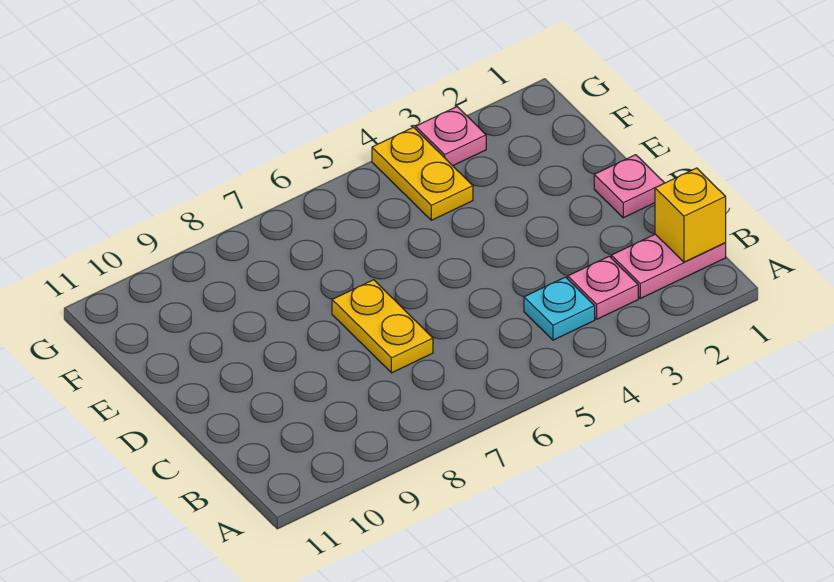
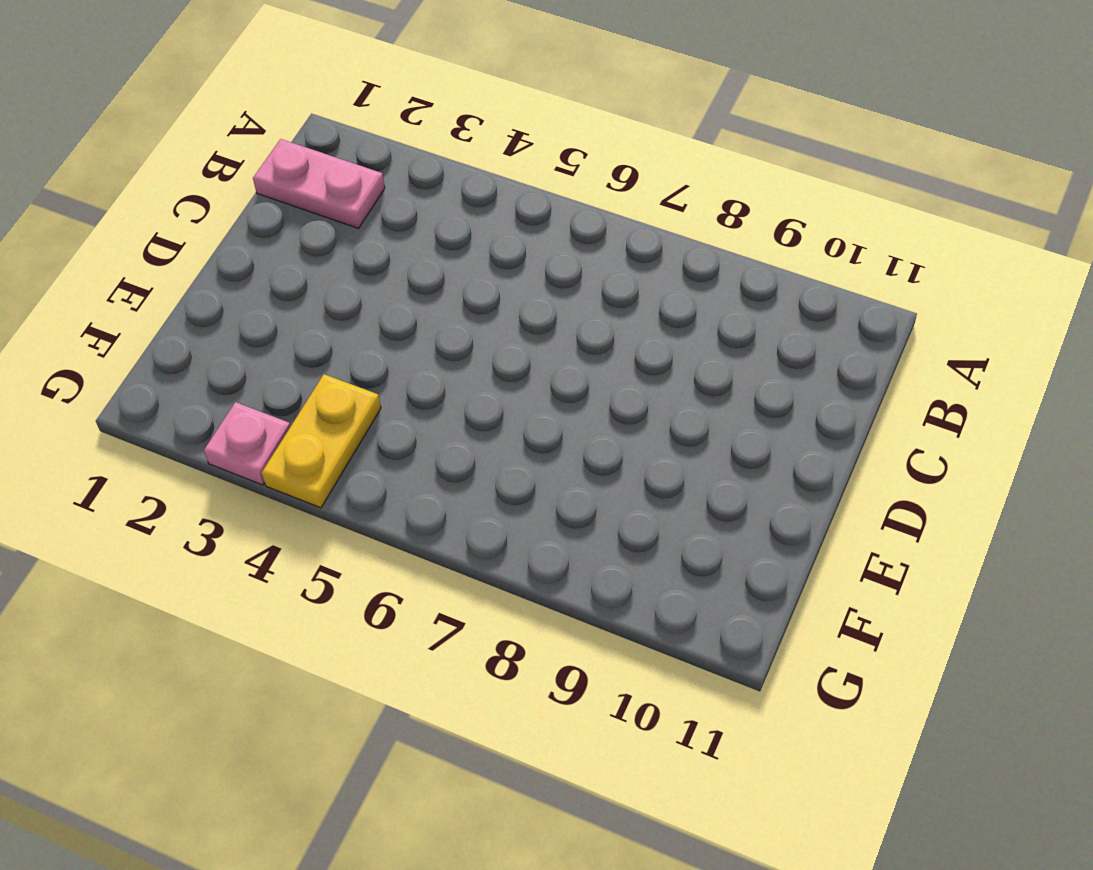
none -> pink 1x1 plate [568,256,638,319]
none -> cyan 1x1 plate [524,277,595,340]

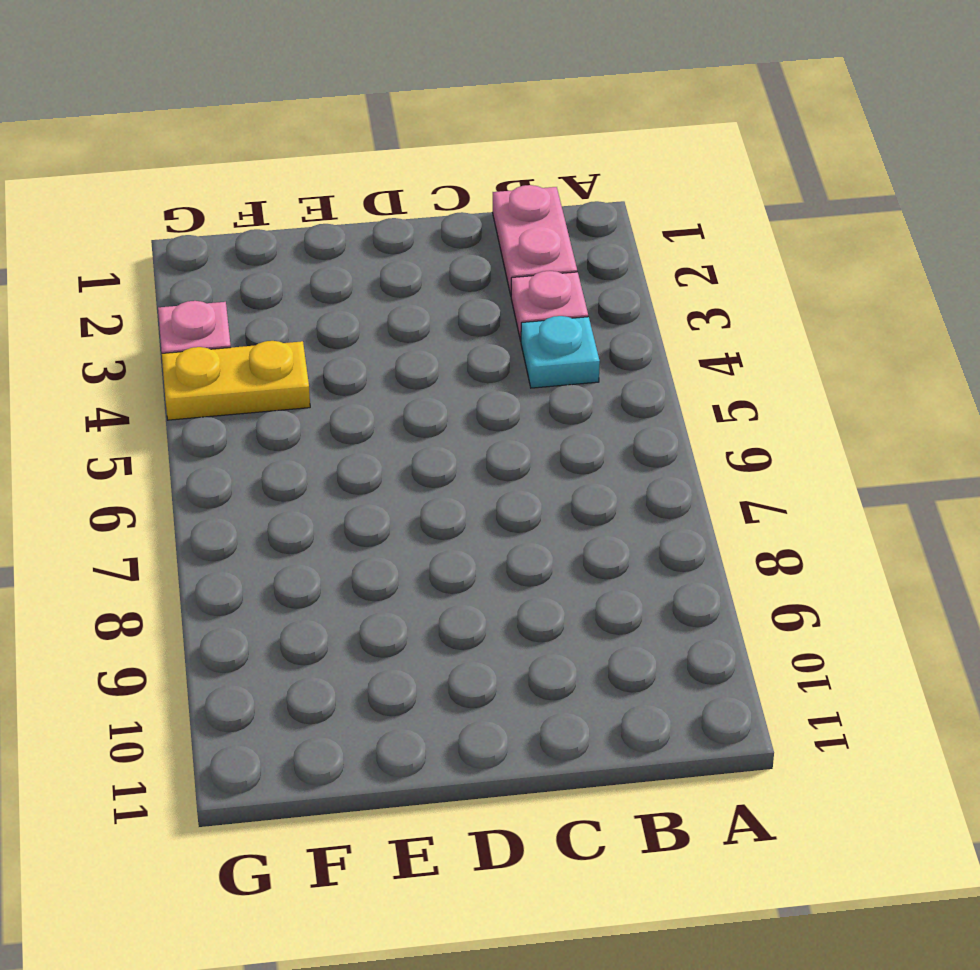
none -> yellow 1x2 plate [332,280,433,373]
none -> pink 1x1 plate [594,155,664,218]

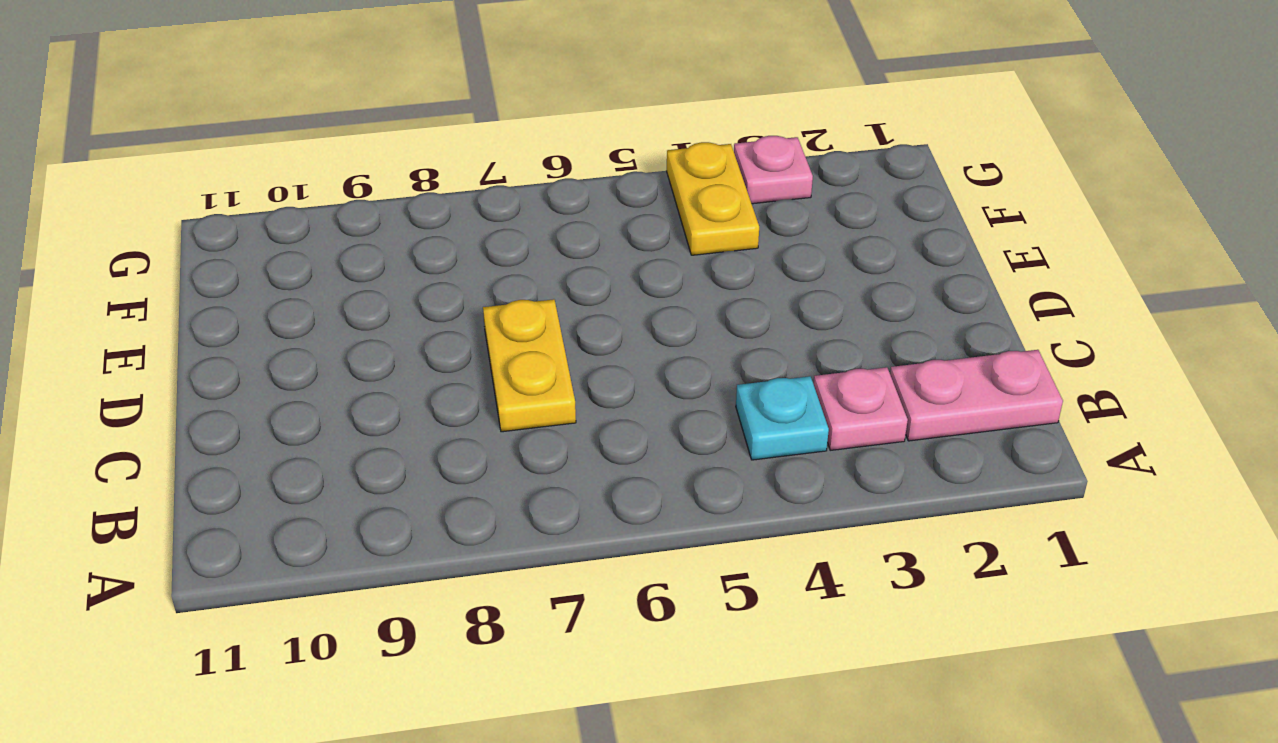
none -> pink 1x1 plate [594,155,664,218]
none -> yellow 1x1 brick [655,168,726,262]

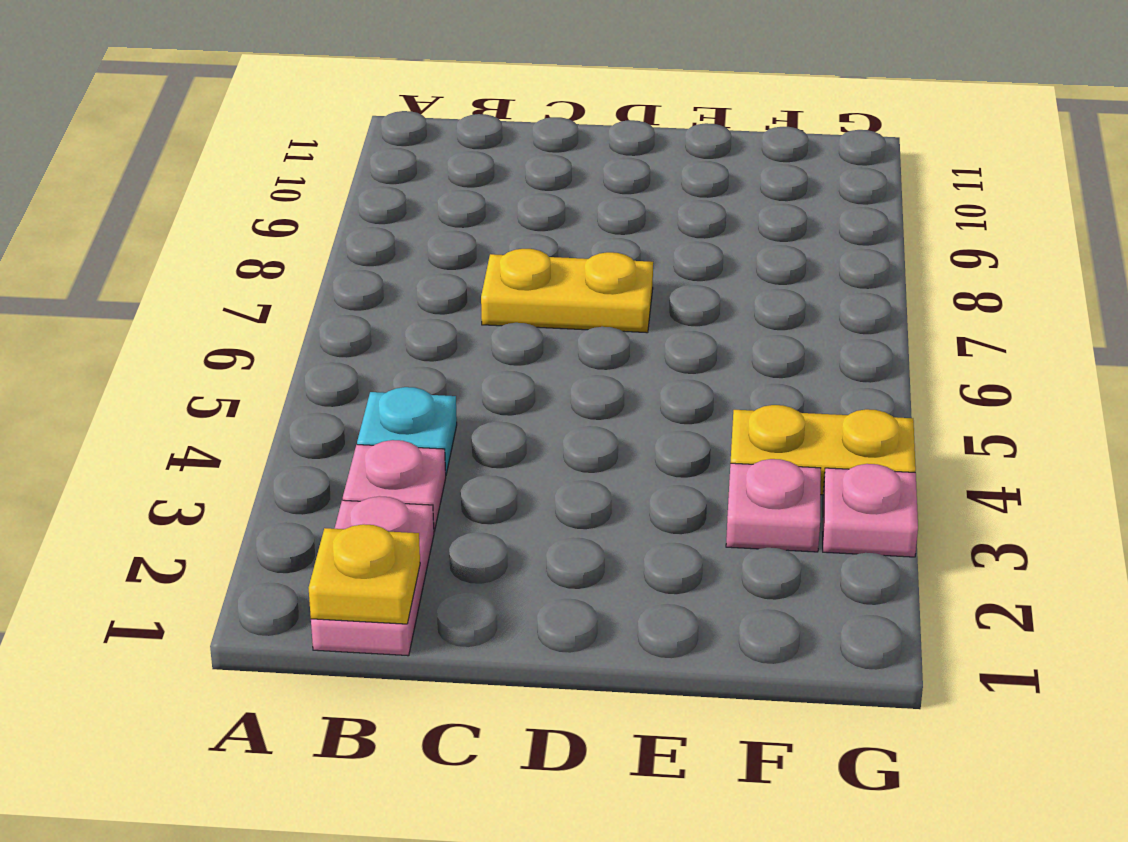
yellow 1x1 plate [309,524,420,624] -> yellow 1x1 brick [655,168,726,262]
pink 1x1 plate [726,459,821,552] -> pink 1x1 plate moved to [594,155,664,218]

